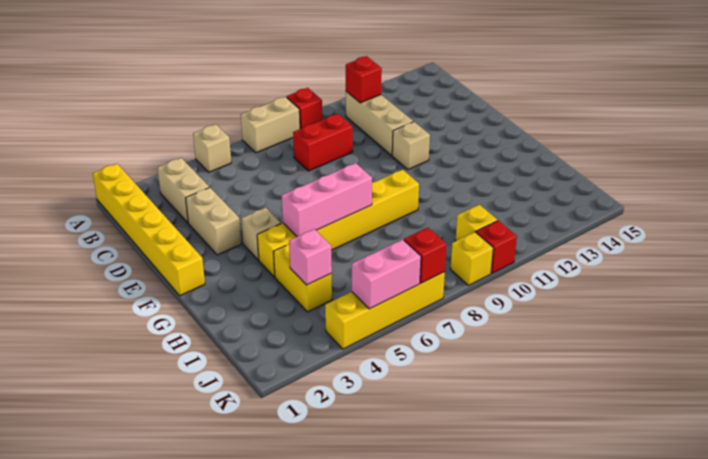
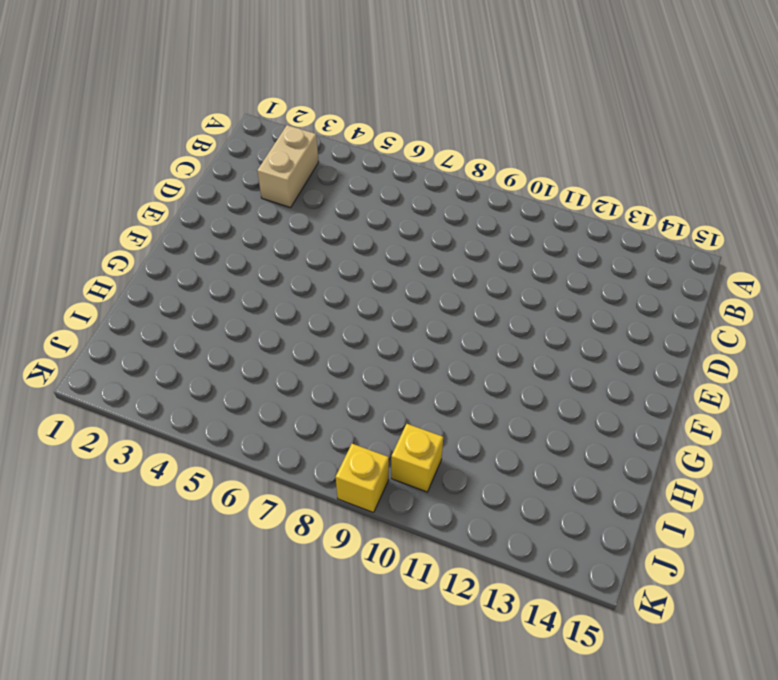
none -> yellow 1x6 brick [93,164,205,296]
none -> tan 1x1 brick [193,124,231,172]
none -> tan 1x2 brick [241,97,300,153]

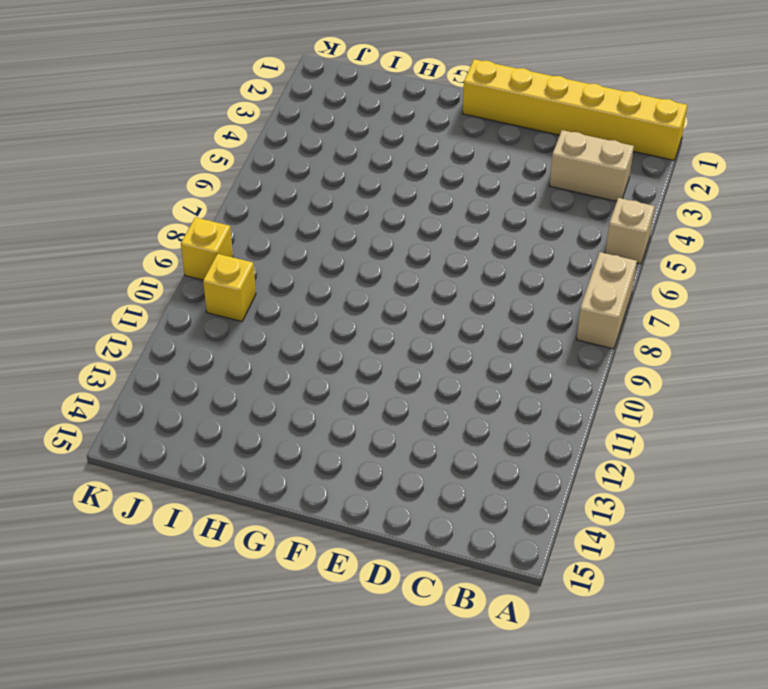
none -> red 1x1 brick [286,88,322,129]
none -> tan 1x3 brick [346,91,413,156]
none -> red 1x2 brick [293,114,353,171]

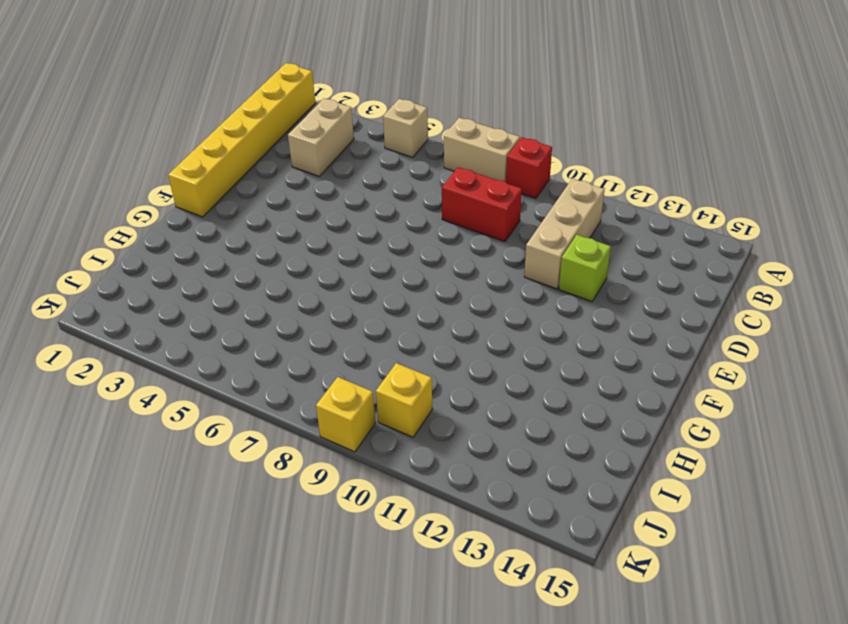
lime 1x1 brick [559,235,611,301] -> none
none -> tan 1x2 brick [186,187,241,255]
none -> tan 1x1 brick [392,122,430,170]
none -> tan 1x1 brick [241,208,281,260]

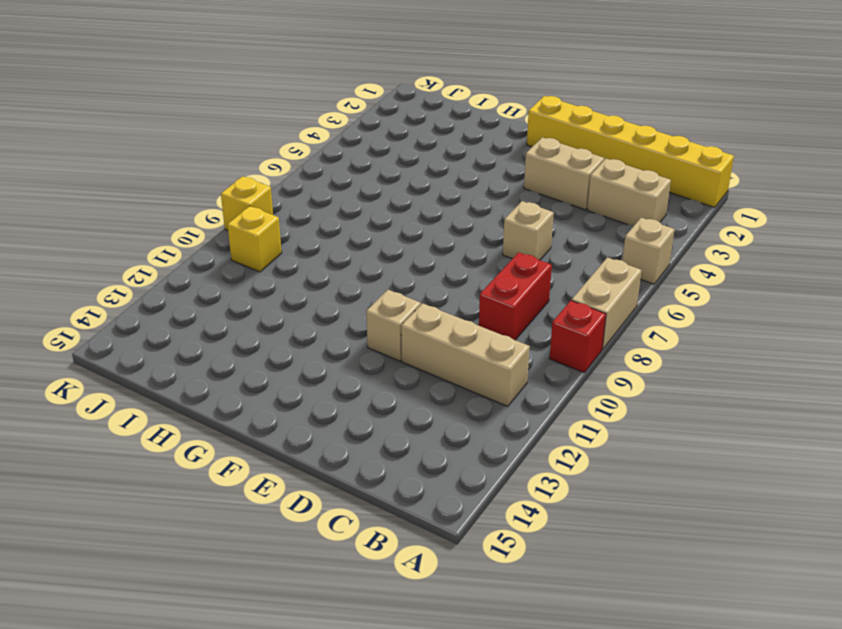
tan 1x1 brick [503,201,554,260] -> tan 1x1 brick moved to [241,208,281,260]
none -> yellow 1x6 brick [257,170,419,277]
none -> yellow 1x2 brick [273,244,332,312]
none -> yellow 1x4 brick [325,272,445,349]

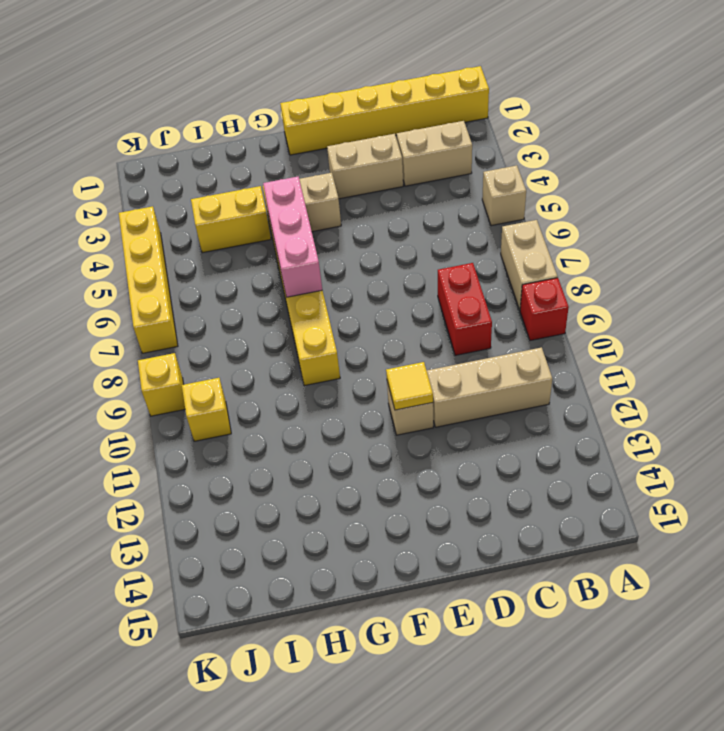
yellow 1x1 tile [386,362,433,410] -> none
none -> red 1x1 brick [476,220,517,273]
none -> red 1x1 brick [346,56,382,103]
none -> pink 1x1 brick [289,229,332,285]

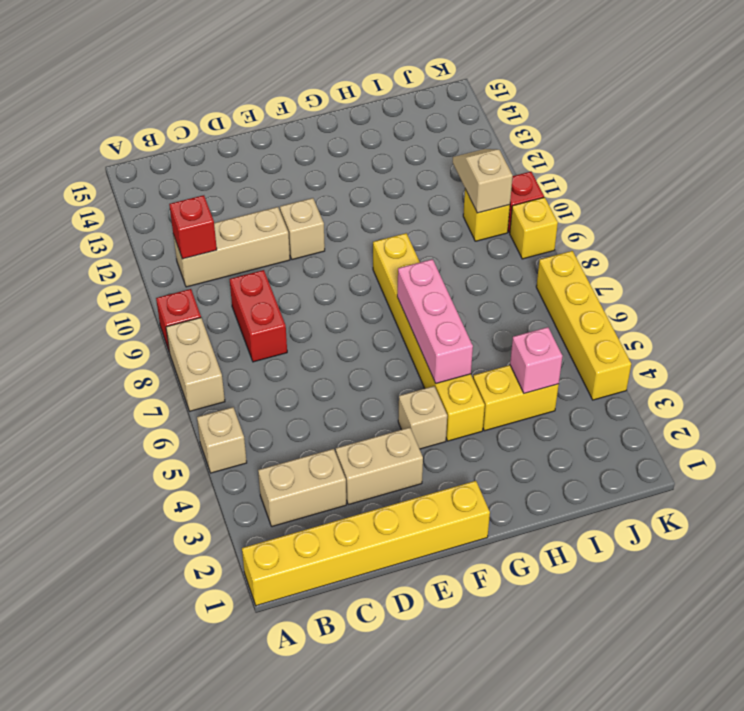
tan 1x2 slope [453,149,513,213] -> none
none -> pink 1x2 brick [352,239,421,309]
none -> red 1x1 brick [404,228,447,283]

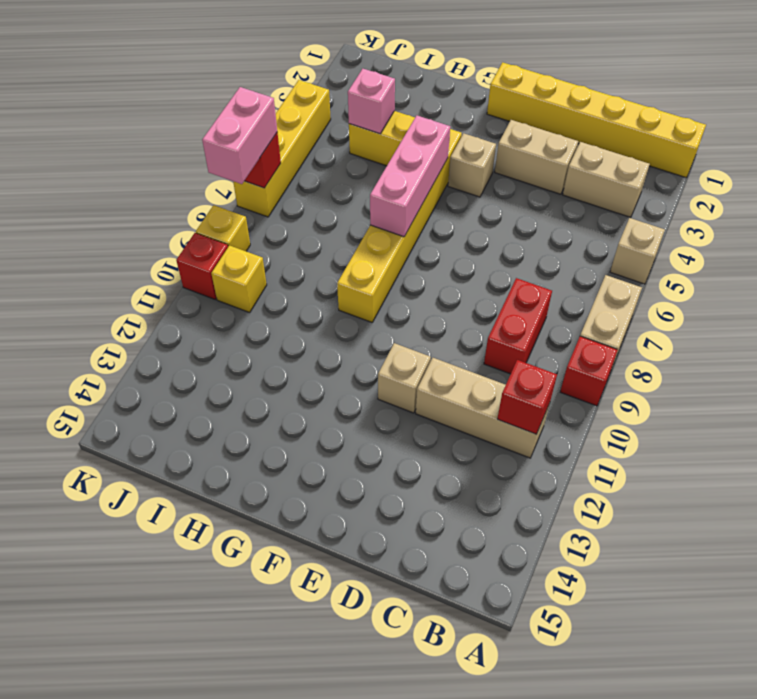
pink 1x2 brick [202,87,277,184] -> pink 1x2 brick moved to [352,239,421,309]

